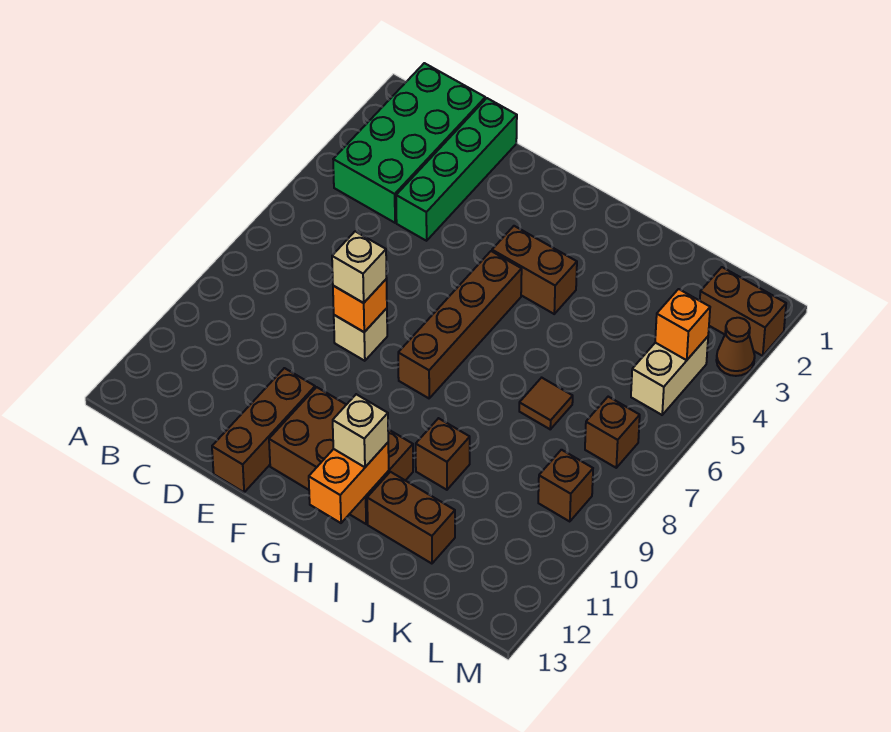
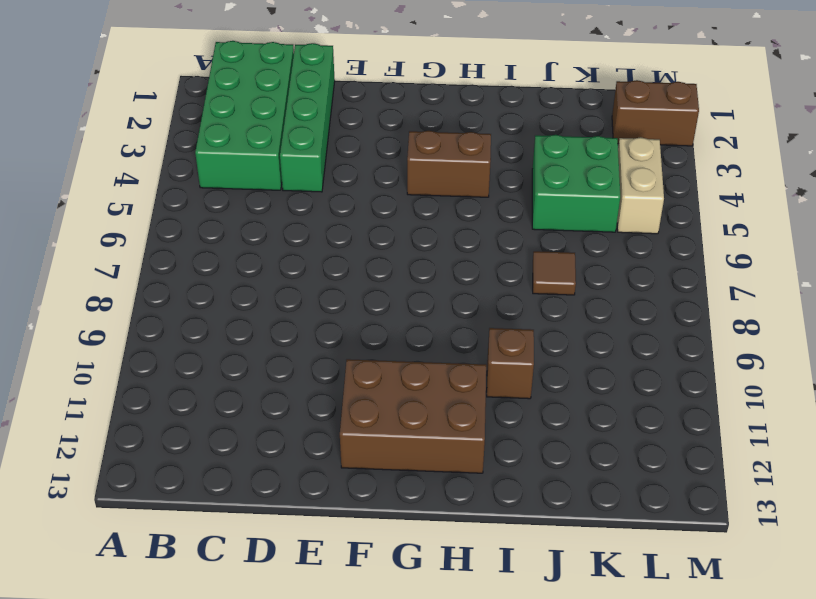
green 2x2 brick [532,135,620,232] -> none
none -> tan 1x1 brick [334,308,387,361]
none -> brown 1x3 brick [212,368,315,492]
none -> brown 1x4 brick [398,251,522,398]

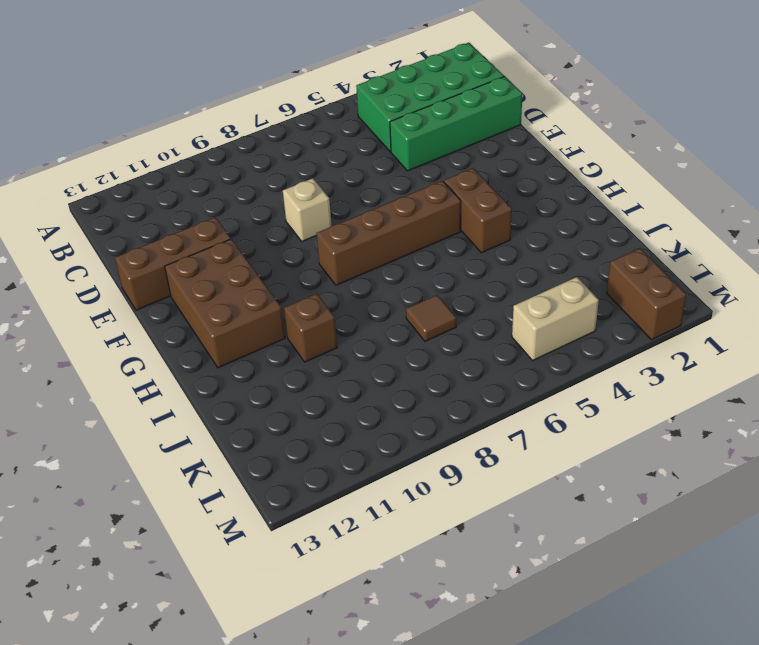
none -> brown 1x2 brick [367,472,455,564]
none -> brown 1x1 brick [585,397,640,468]
none -> brown 1x1 brick [538,450,593,522]

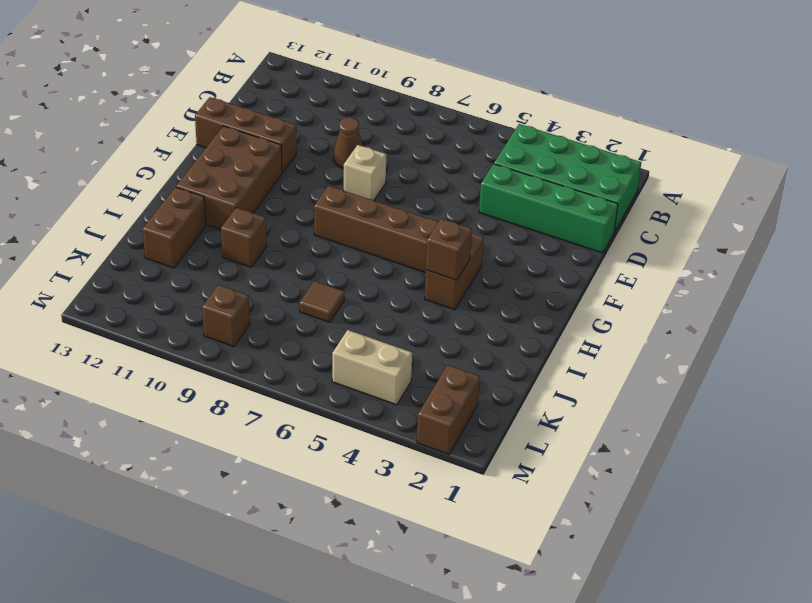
brown 1x1 cone [334,117,363,168] -> brown 1x1 cone moved to [716,318,755,376]
brown 1x1 brick [426,219,472,280] -> brown 1x1 brick moved to [585,397,640,468]
none -> orange 1x1 brick [333,279,387,332]
none -> orange 1x2 brick [309,443,389,523]
none -> orange 1x1 brick [655,289,710,360]

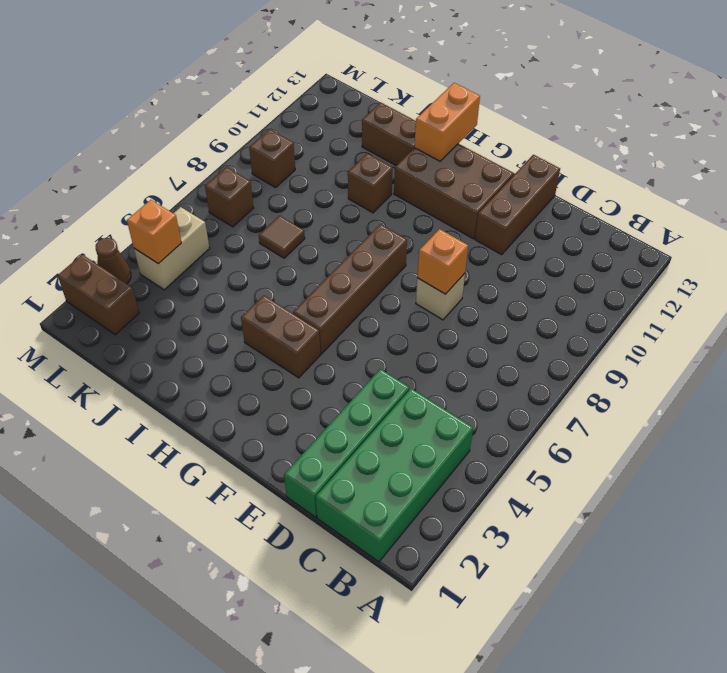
none -> tan 1x1 brick [332,231,386,303]
none -> tan 1x1 brick [333,394,388,467]

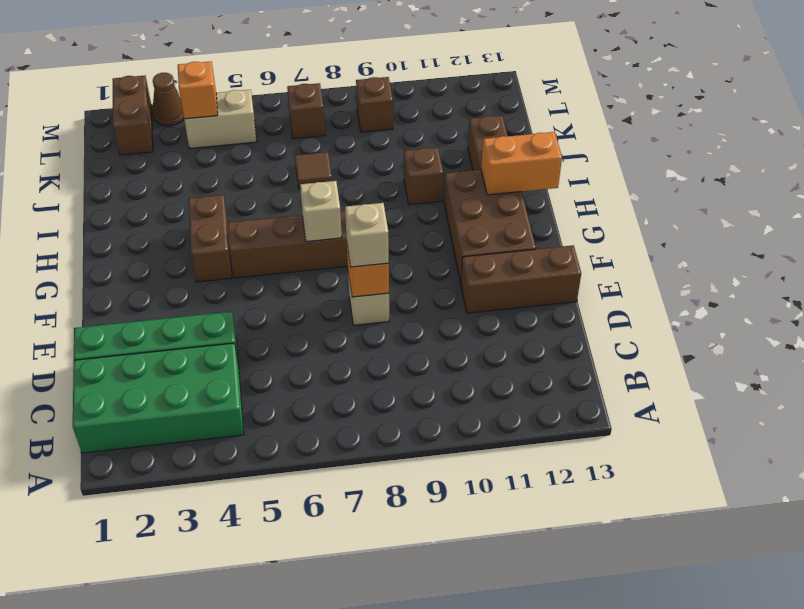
tan 1x1 brick [300,181,342,242] -> tan 1x1 brick moved to [333,394,388,467]

